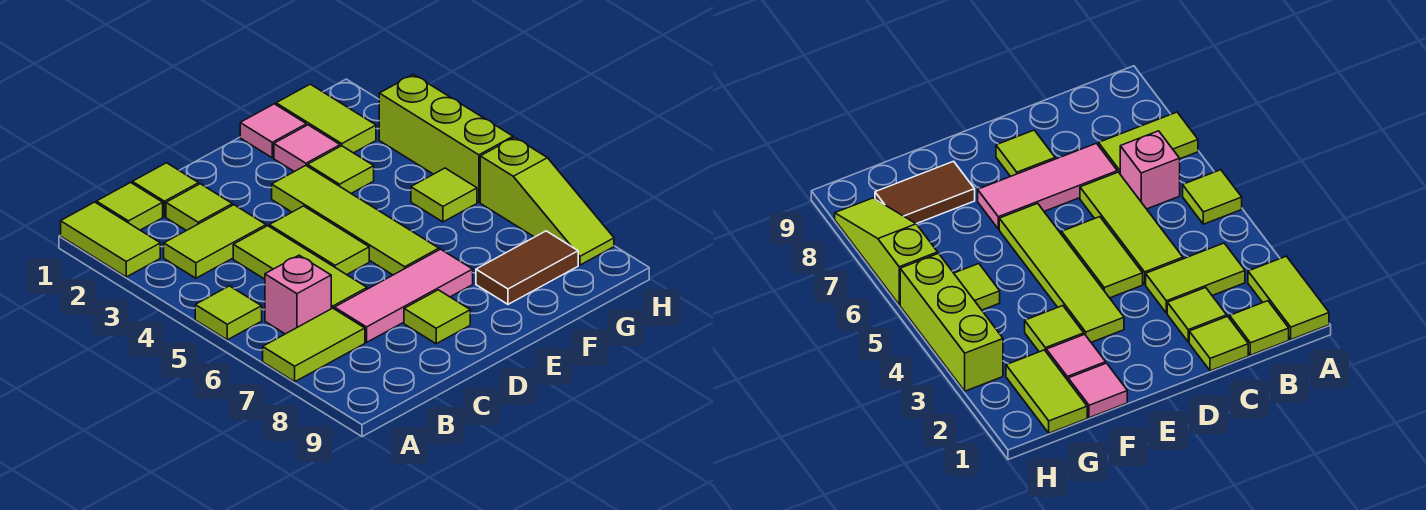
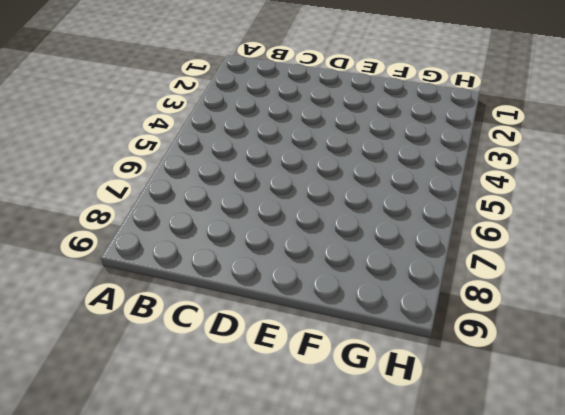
none -> lime 1x2 tile [61,202,160,277]
none -> lime 1x1 tile [195,286,262,340]
none -> lime 1x2 tile [263,308,365,382]

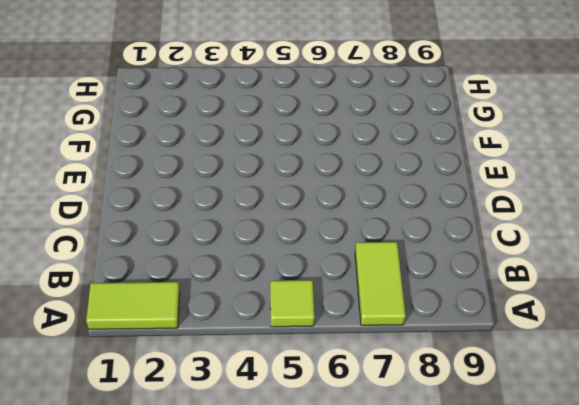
none -> lime 1x1 tile [96,182,163,230]
none -> lime 1x2 tile [164,205,266,278]
none -> pink 1x1 brick [265,255,331,334]

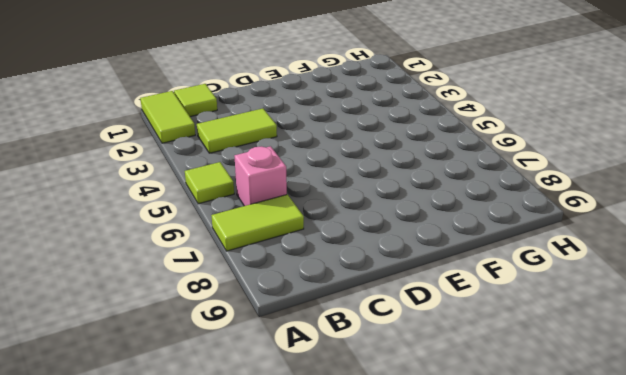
none -> lime 1x1 tile [132,163,199,217]
none -> lime 1x1 tile [166,184,232,231]
none -> lime 1x3 tile [233,226,367,309]

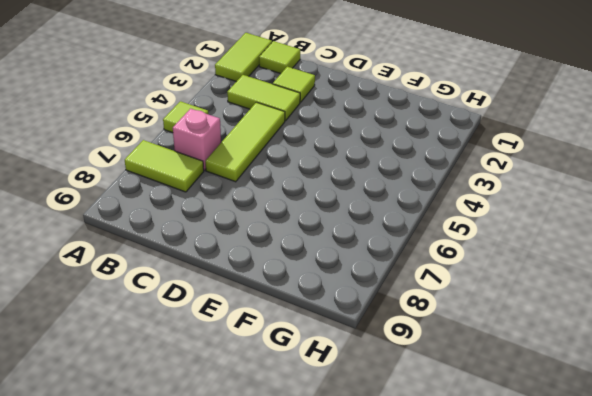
none -> lime 1x1 tile [132,163,199,217]
none -> pink 1x3 tile [335,249,473,342]
none -> lime 1x2 tile [269,206,369,275]

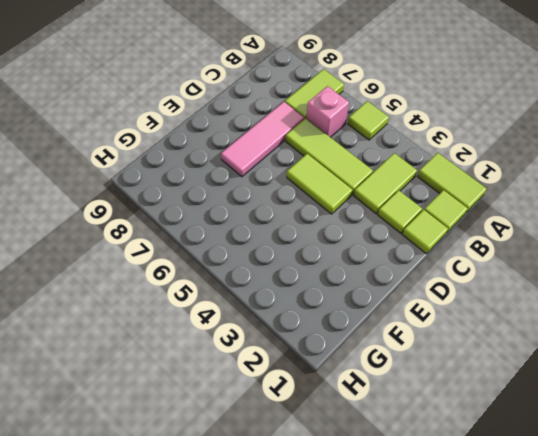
none -> lime 1x1 tile [404,290,470,344]
none -> lime 1x4 tile [272,166,439,275]
none -> pink 1x1 tile [240,104,306,158]

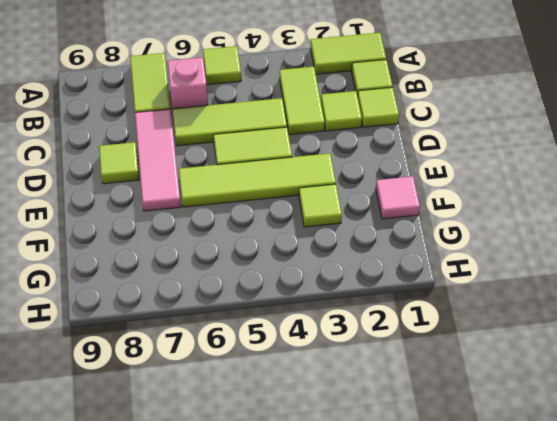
none -> pink 1x1 tile [274,125,340,172]
none -> brown 1x2 tile [476,231,578,304]
none -> lime 1x2 tile [276,84,376,153]

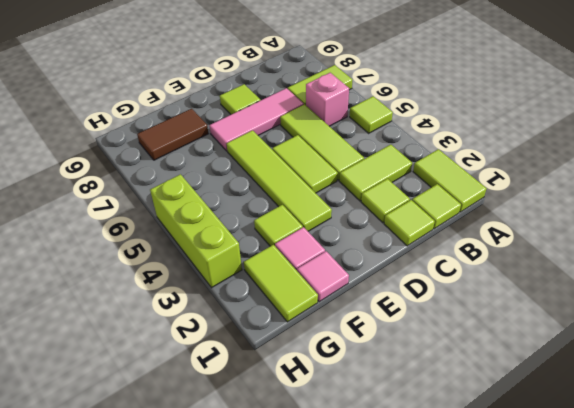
none -> lime 1x1 tile [411,168,477,222]
none -> lime 1x3 slope [480,137,614,265]

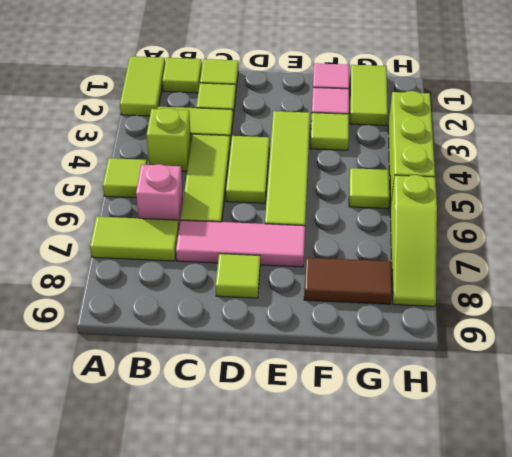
lime 1x1 brick [147,108,191,171] -> none

